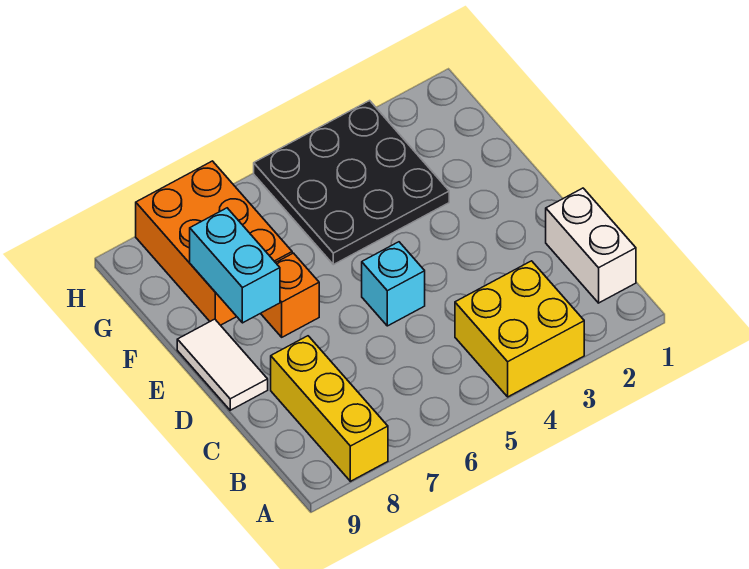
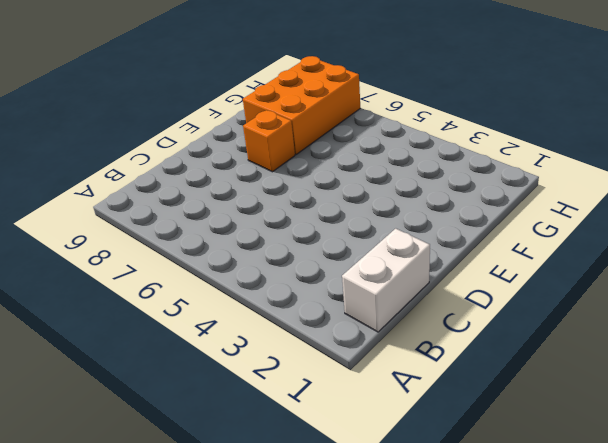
none -> yellow 2x2 brick [455,261,584,397]
none -> yellow 1x3 brick [271,336,388,481]

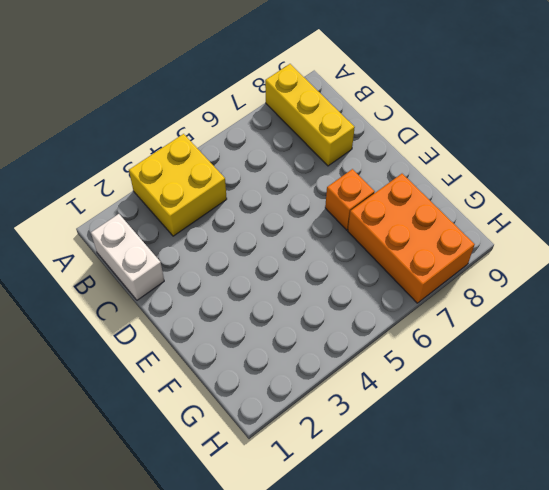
none -> cyan 1x1 brick [362,242,425,326]
none -> white 1x2 tile [177,319,268,410]

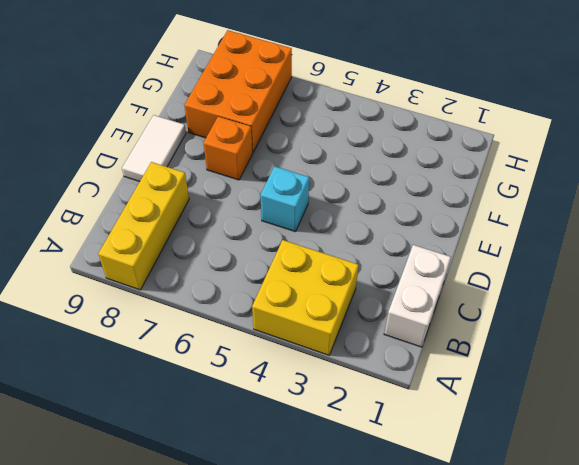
none -> black 3x3 plate [254,101,449,265]
none -> cyan 1x2 brick [190,208,280,323]

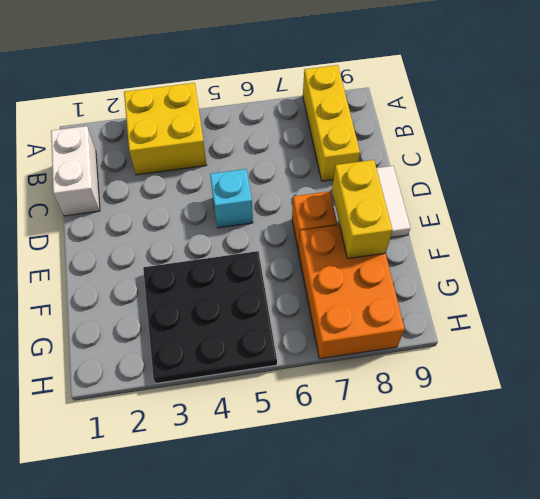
yellow 1x2 brick [332,160,392,259] -> cyan 1x2 brick [190,208,280,323]

